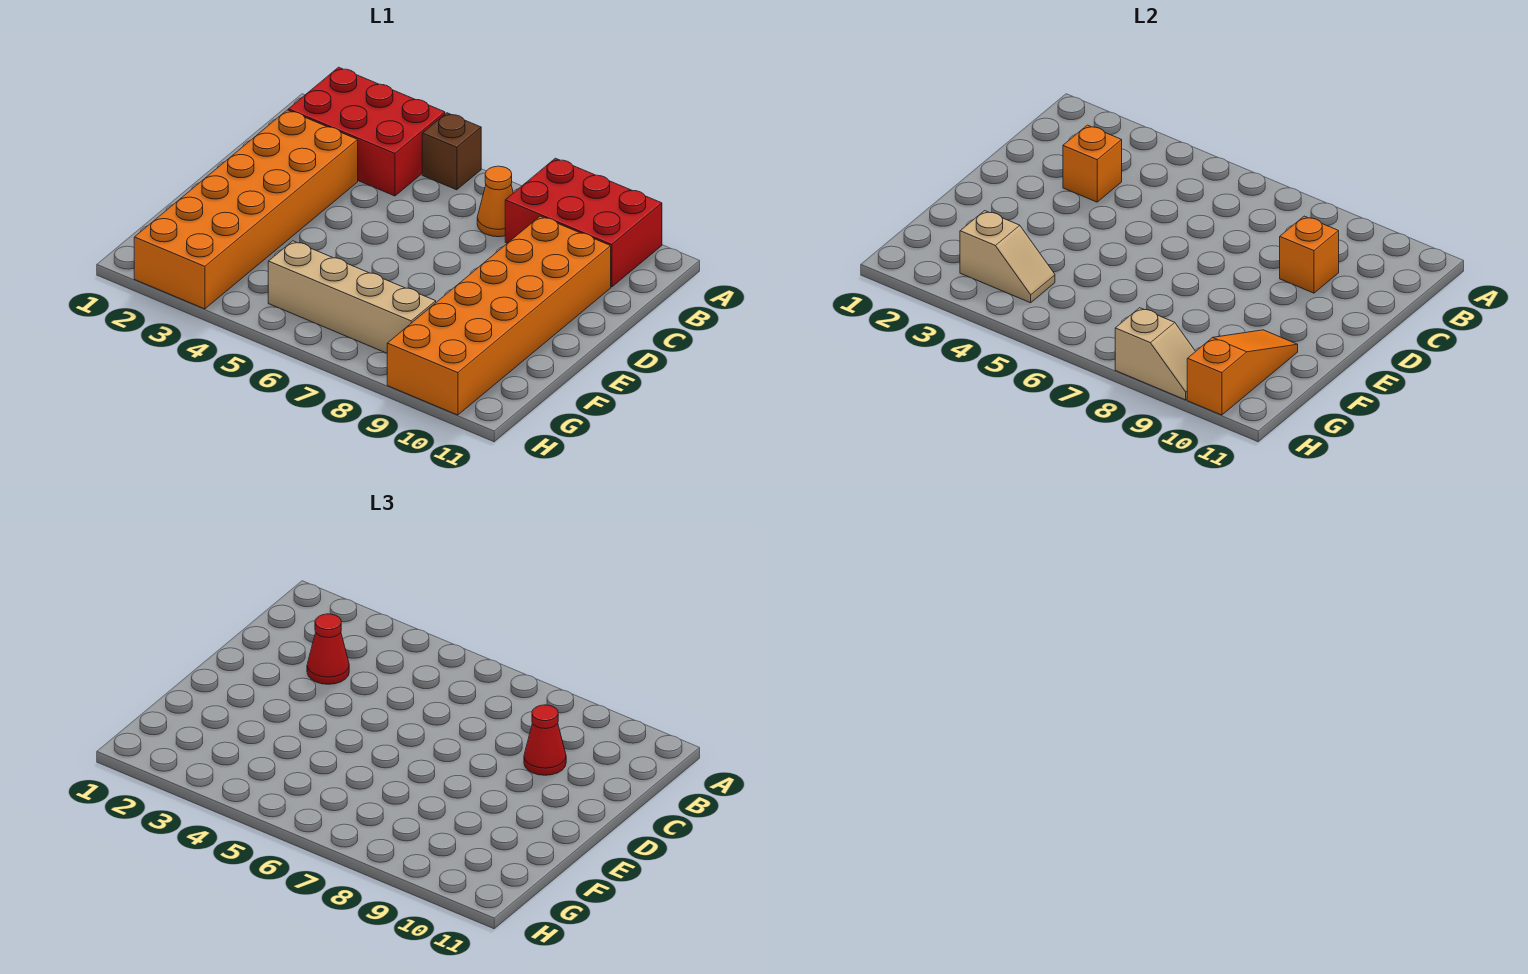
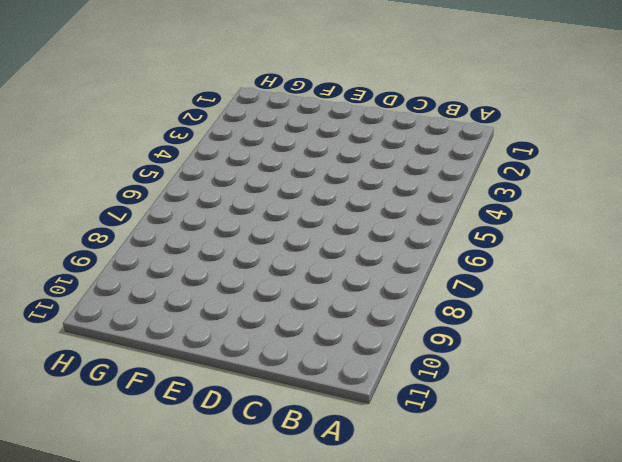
none -> red 2x3 brick [288,67,445,196]
none -> brown 1x1 brick [422,113,481,190]
none -> red 2x3 brick [505,158,662,287]

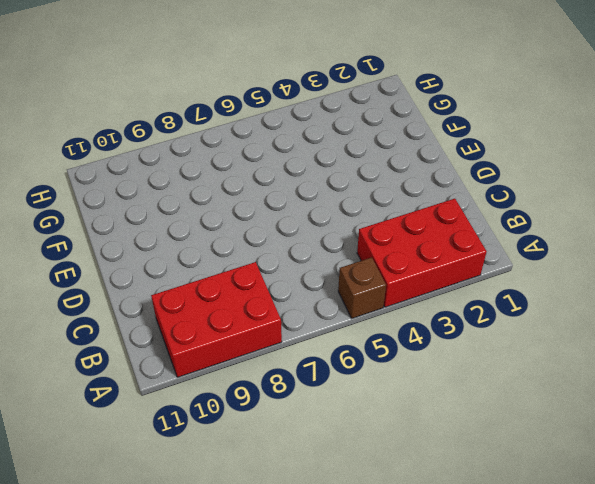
none -> orange 1x1 cone [477,166,513,237]
none -> orange 2x6 brick [134,110,358,309]
none -> orange 2x6 brick [387,216,611,415]

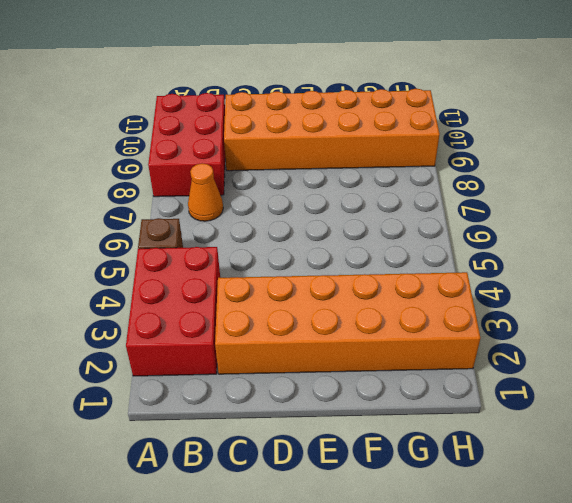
none -> tan 1x4 brick [268,241,436,353]
none -> orange 1x1 brick [1063,125,1122,202]
none -> orange 1x1 brick [1280,216,1339,293]

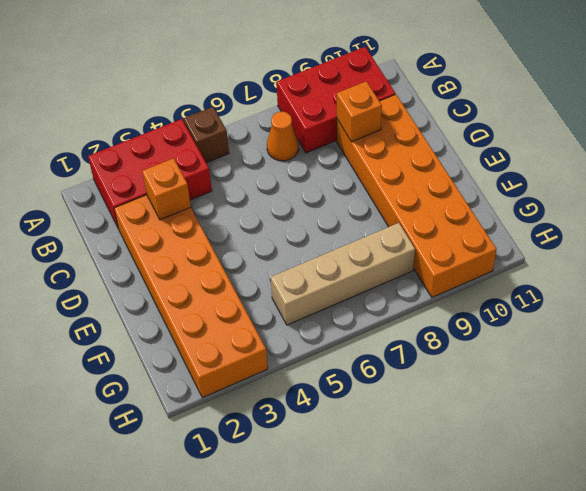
none -> orange 1x3 slope [1187,330,1298,415]
none -> tan 1x2 slope [960,211,1055,303]
none -> tan 1x2 slope [1115,308,1196,400]

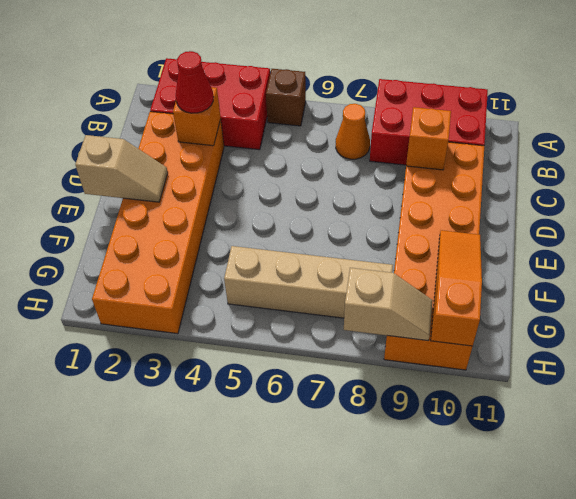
tan 1x2 slope [75,135,168,202] -> tan 1x2 slope moved to [960,211,1055,303]
none -> red 1x1 cone [524,705,566,775]

